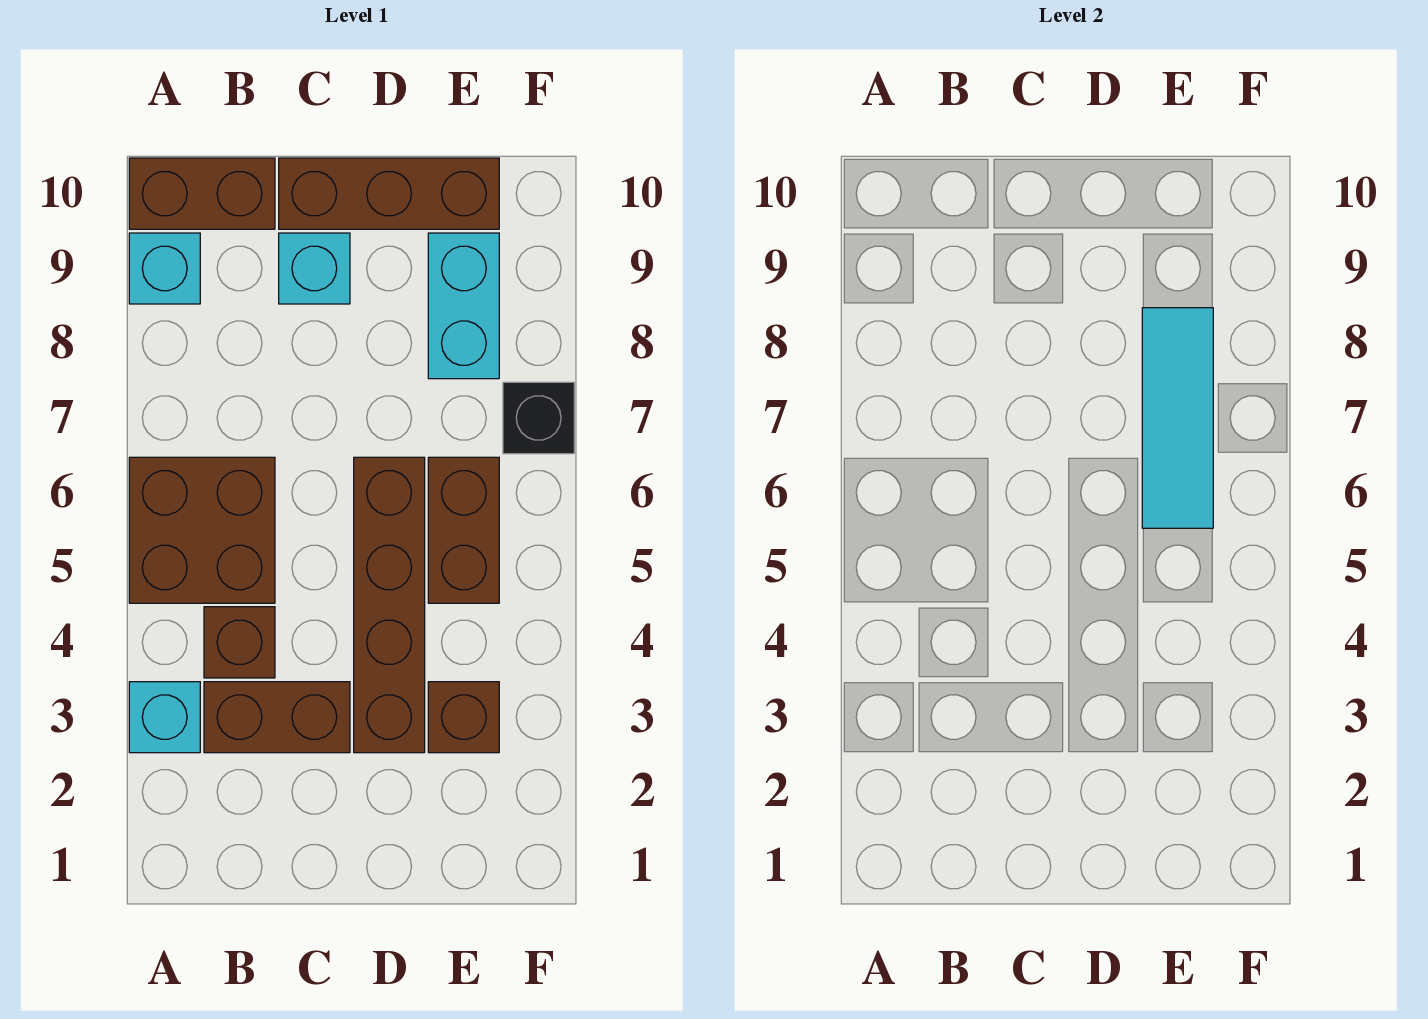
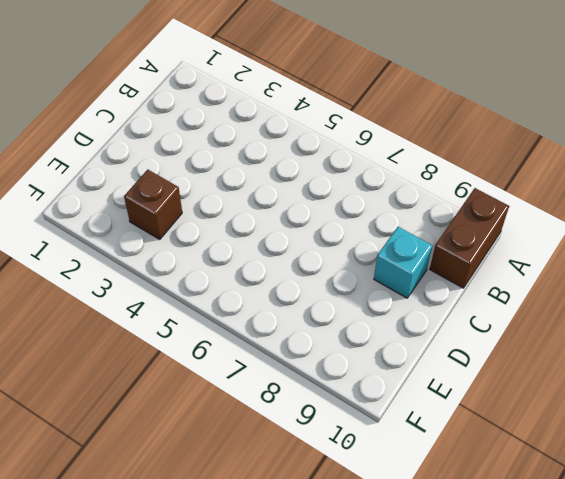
none -> cyan 1x1 brick [129,682,200,753]
none -> brown 2x2 brick [129,457,275,603]
none -> cyan 1x1 brick [129,233,200,304]

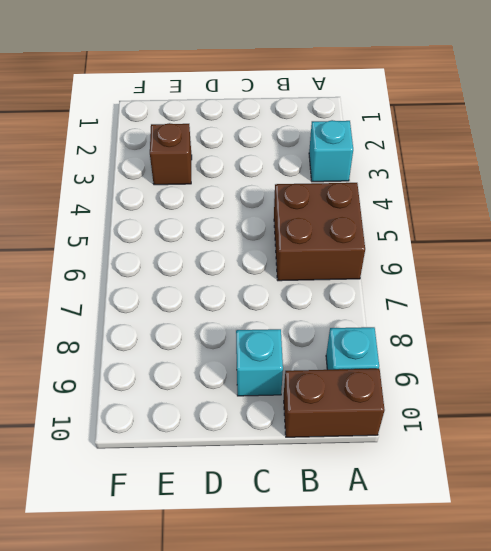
none -> brown 1x2 brick [204,682,350,753]
none -> brown 1x1 brick [204,607,275,678]
none -> brown 1x3 brick [279,158,499,229]

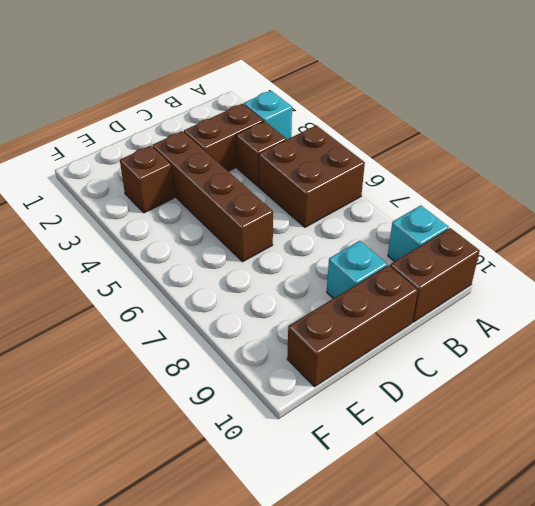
none -> brown 1x2 brick [428,457,499,603]
none -> cyan 1x2 brick [428,233,499,379]
none -> black 1x1 brick [503,382,574,454]

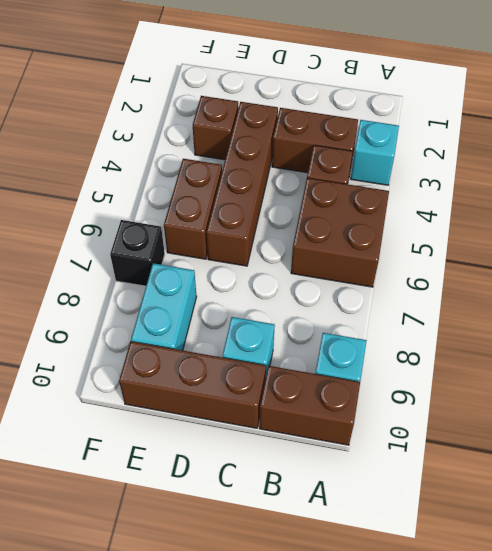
none -> cyan 1x3 tile [1142,308,1213,528]

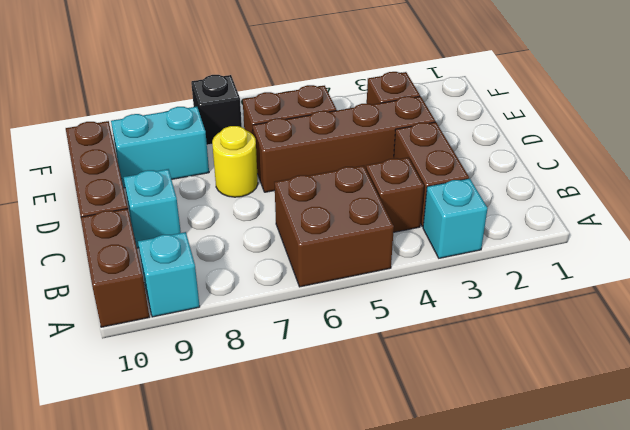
yellow 1x1 round brick [212,126,258,197] -> none
none -> cyan 1x3 tile [1142,308,1213,528]

